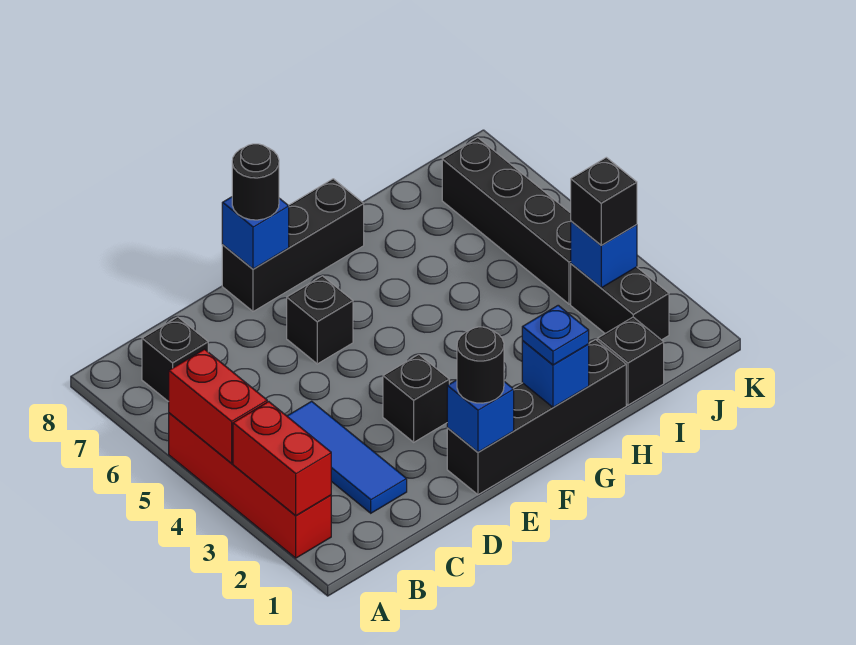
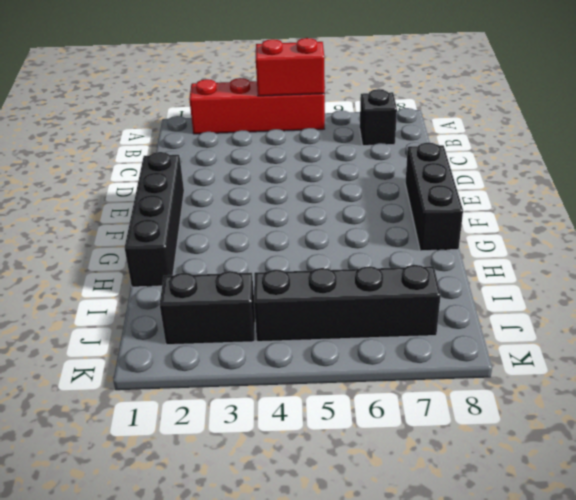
none -> blue 1x3 tile [287,401,407,513]
none -> black 1x1 brick [383,354,449,442]
none -> black 1x1 brick [287,276,353,364]

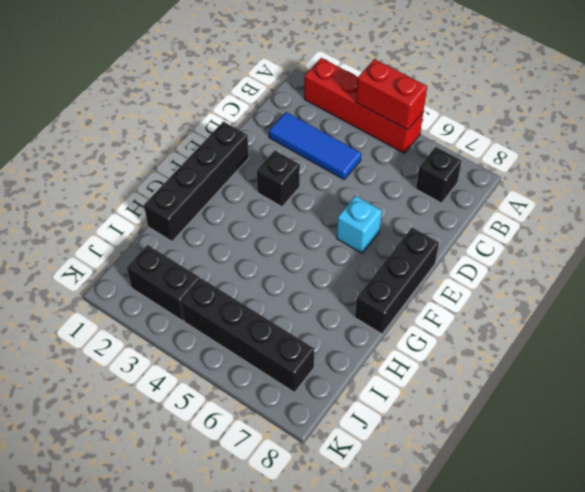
cyan 1x1 brick [337,196,382,253] -> black 1x1 brick [287,276,353,364]
none -> black 1x1 brick [597,317,664,405]
none -> red 1x2 brick [233,402,331,516]
none -> blue 1x1 brick [447,380,514,452]

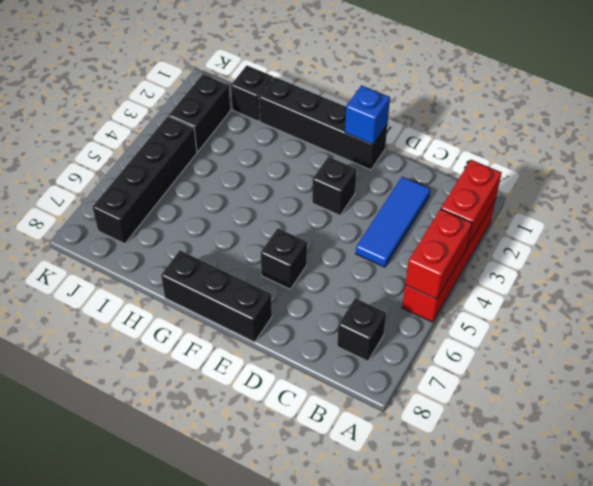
none -> blue 1x1 brick [222,197,289,269]
none -> blue 1x1 brick [522,341,589,407]
none -> blue 1x1 brick [571,221,637,288]

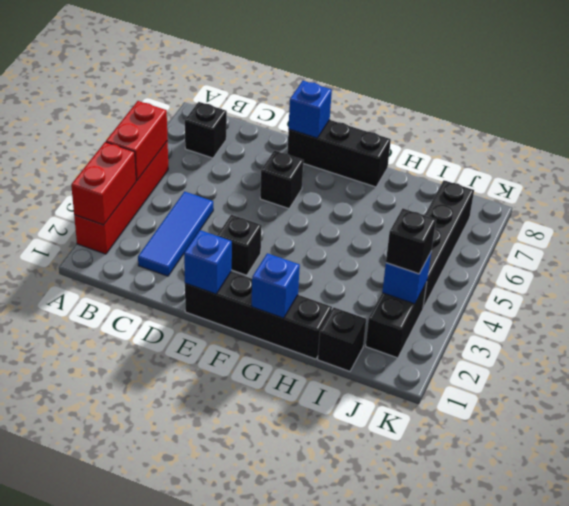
none -> black 1x1 round brick [457,327,504,403]
none -> black 1x1 round brick [232,144,279,220]
none -> blue 1x1 plate [522,305,589,365]

